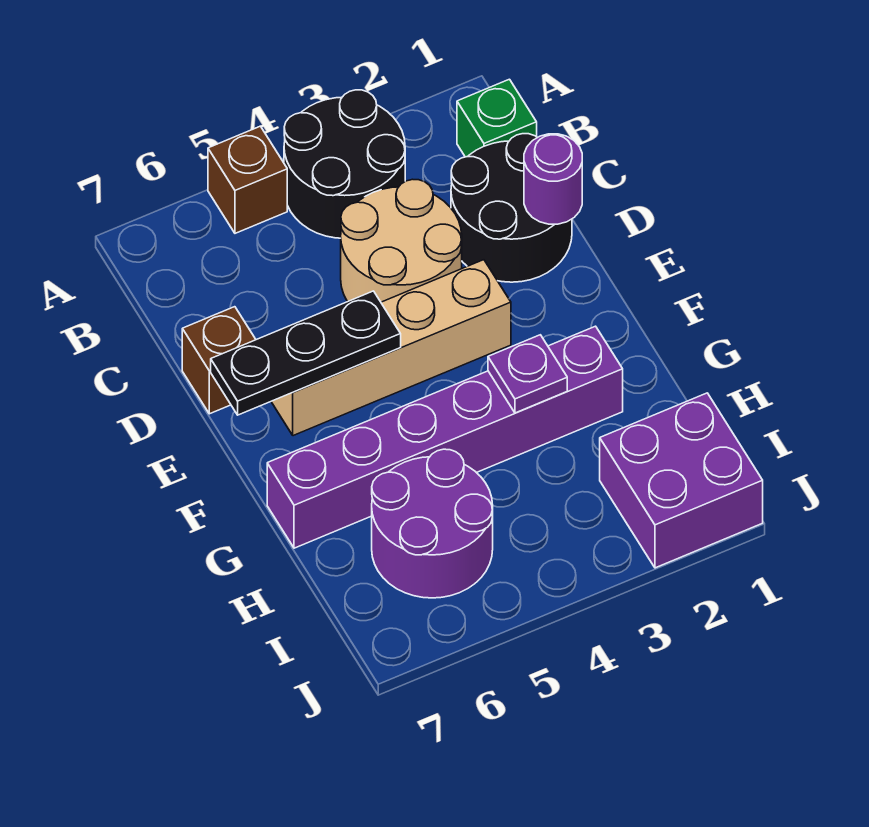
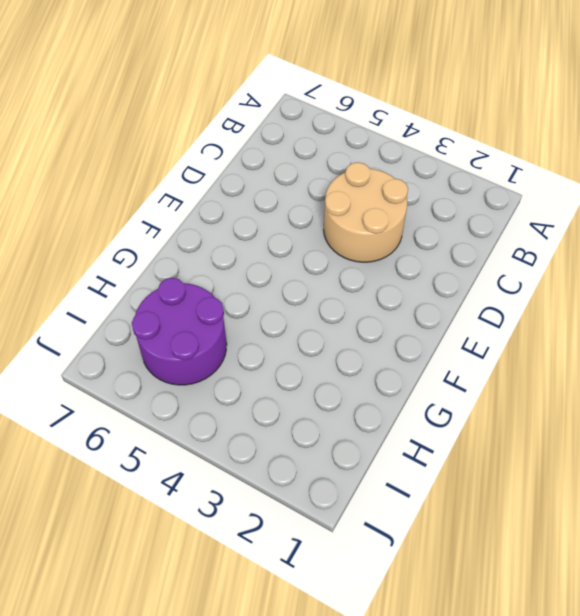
none -> black 2x2 round brick [284,90,405,238]
none -> brown 1x1 brick [208,126,287,233]
none -> green 1x1 brick [457,79,537,157]

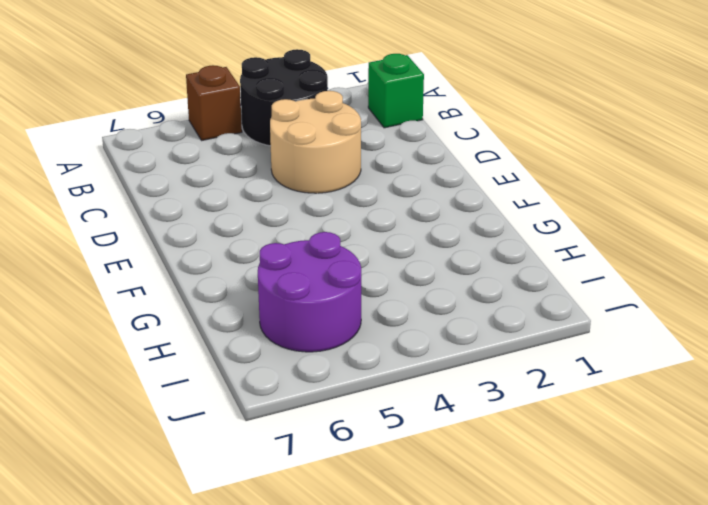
none -> black 2x2 round brick [451,134,572,282]
none -> brown 1x1 brick [182,307,256,414]
none -> tan 1x4 brick [271,260,511,436]

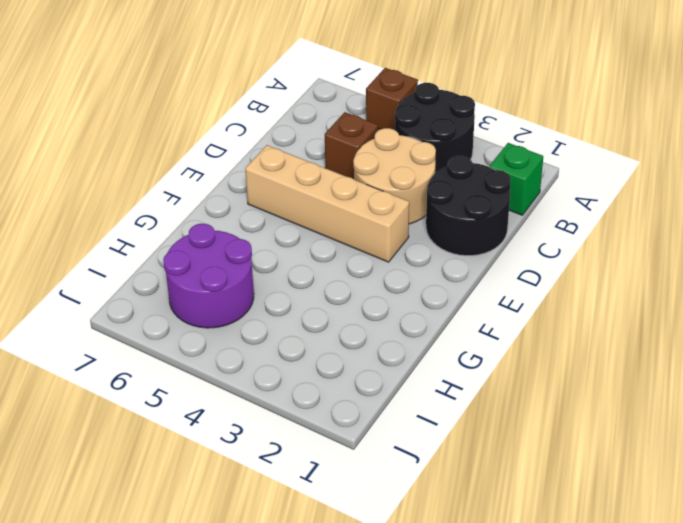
brown 1x1 brick [325,112,378,179] -> brown 1x1 brick moved to [182,307,256,414]
none -> purple 1x6 brick [267,326,623,548]
none -> purple 2x2 brick [600,393,763,568]
none -> purple 1x1 round brick [524,134,582,224]

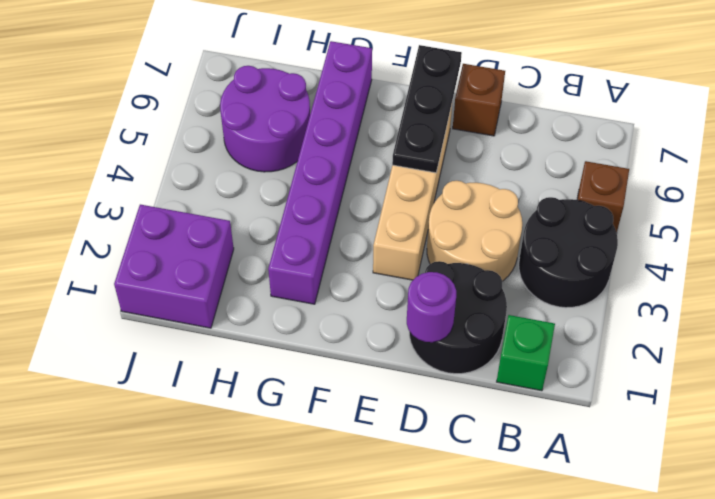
none -> purple 1x1 plate [488,335,567,413]

